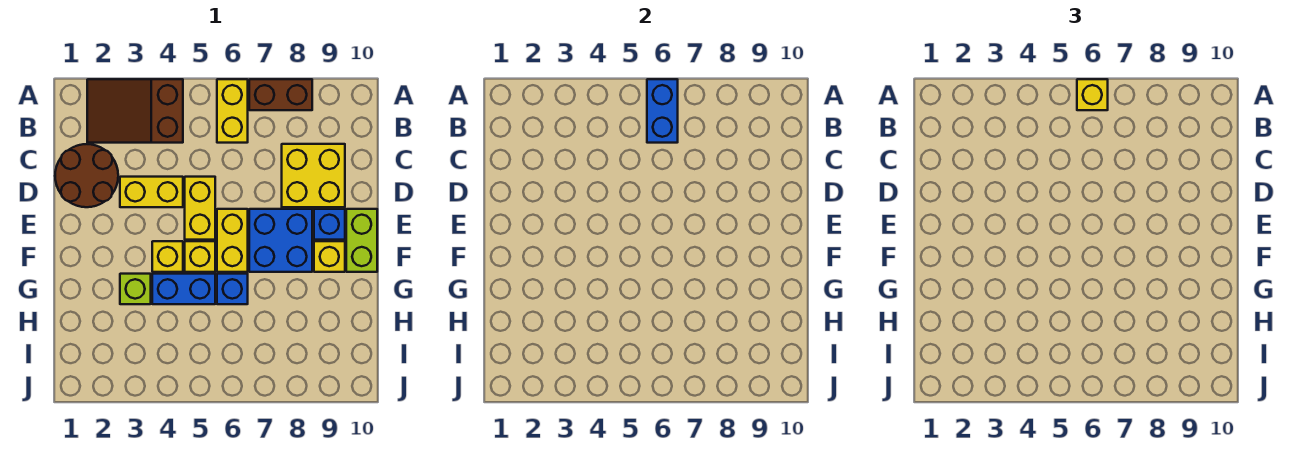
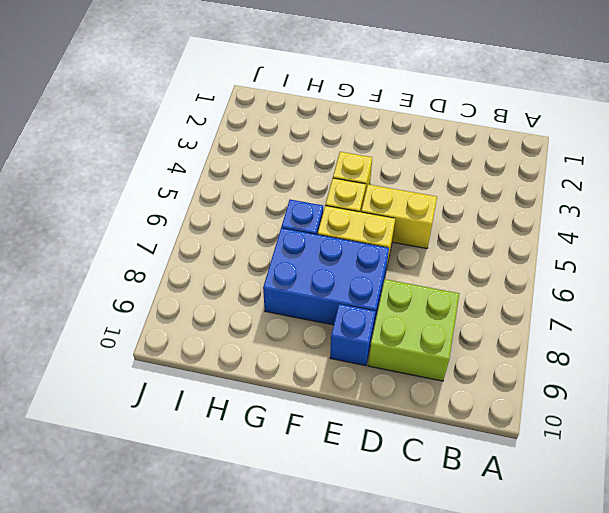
lime 2x2 brick [368,279,459,381] -> yellow 2x2 brick [282,144,345,207]
blue 2x3 brick [263,228,389,331] -> blue 2x2 brick [249,209,312,272]
none -> brown 2x3 slope [87,79,183,143]
none -> yellow 1x2 brick [217,79,248,143]
none -> brown 1x2 brick [249,79,312,110]

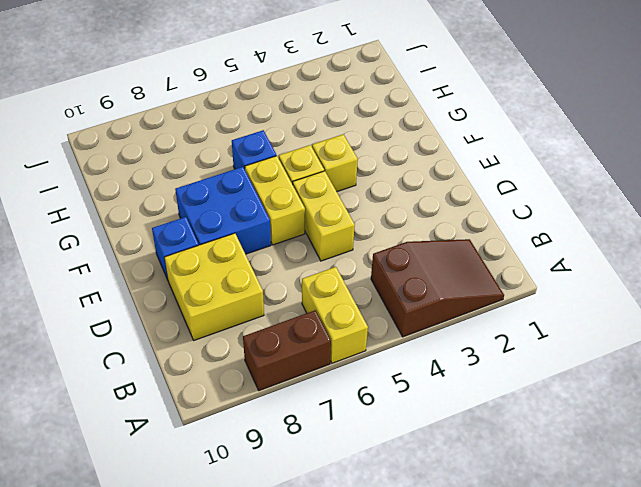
none -> brown 2x2 round brick [55,144,118,207]
none -> yellow 1x2 brick [120,177,183,207]
none -> lime 1x2 brick [346,209,377,272]

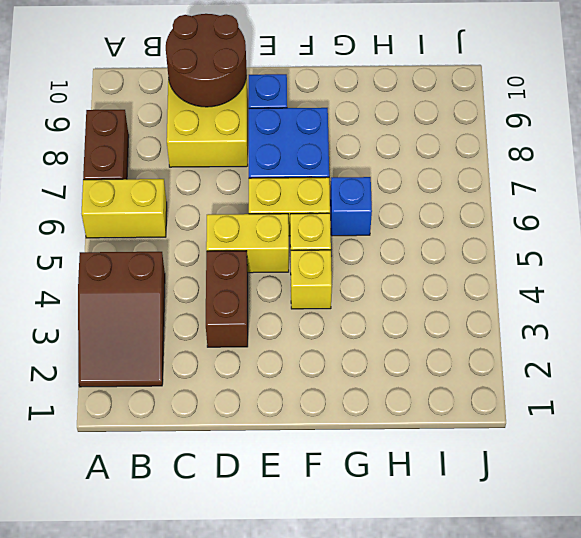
brown 2x2 round brick [166,14,247,107] -> brown 2x2 round brick moved to [55,144,118,207]
brown 1x2 brick [206,251,248,347] -> yellow 1x2 brick [120,177,183,207]
none -> lime 1x2 brick [346,209,377,272]
none -> yellow 1x1 brick [314,241,345,272]
none -> lime 1x1 brick [120,274,151,304]

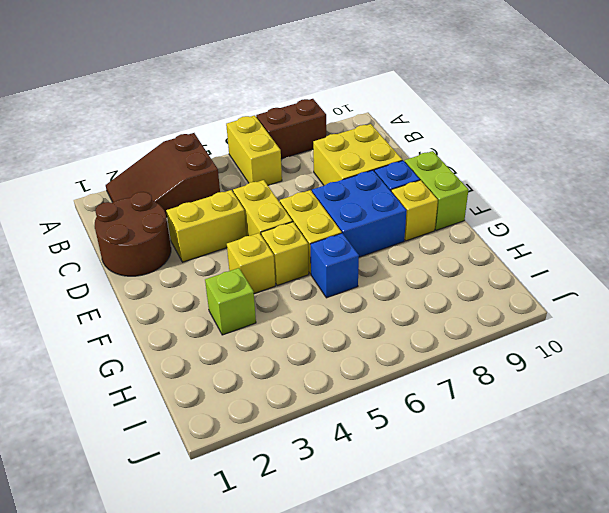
none -> blue 1x2 brick [152,274,215,304]
none -> blue 1x2 brick [647,79,678,143]
none -> yellow 1x1 brick [1077,79,1108,110]

